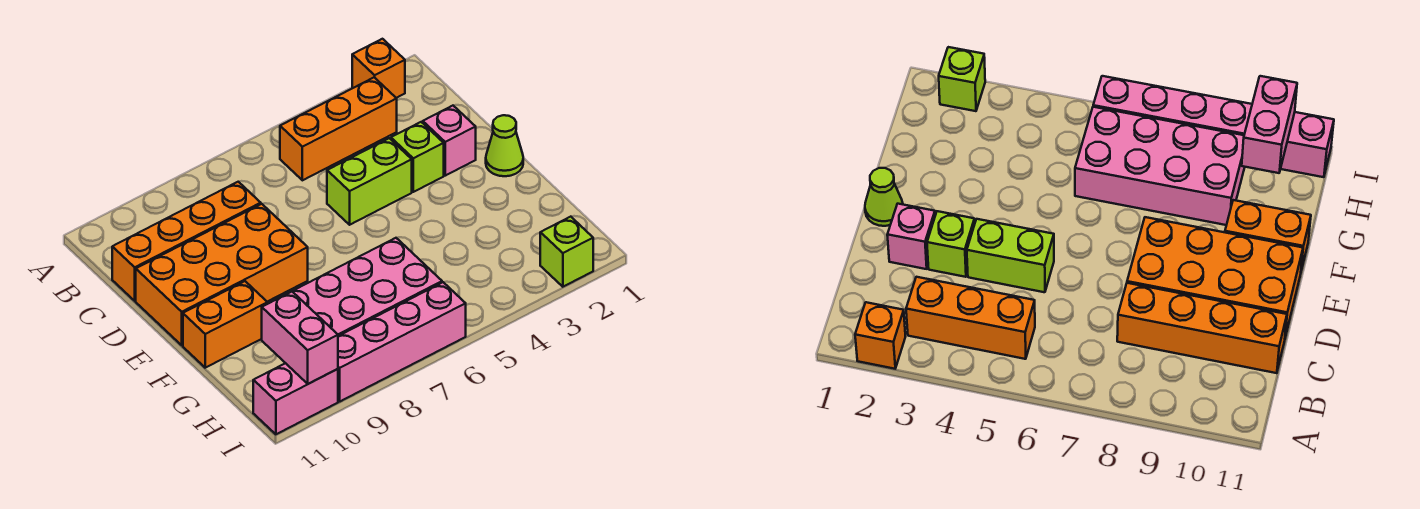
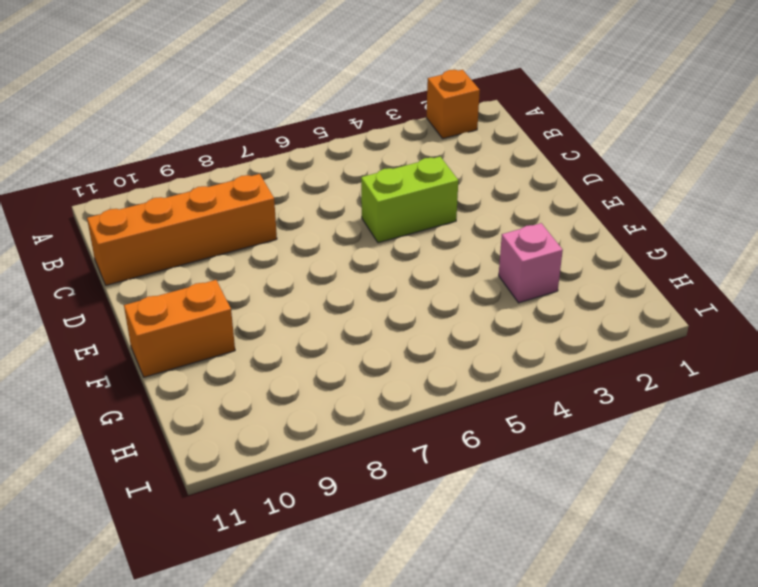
pink 1x1 brick [499,223,563,303] -> pink 1x1 brick moved to [423,106,476,176]
none -> orange 1x3 brick [280,77,397,180]
none -> lime 1x1 brick [391,122,444,192]
none -> orange 2x4 brick [136,204,308,345]

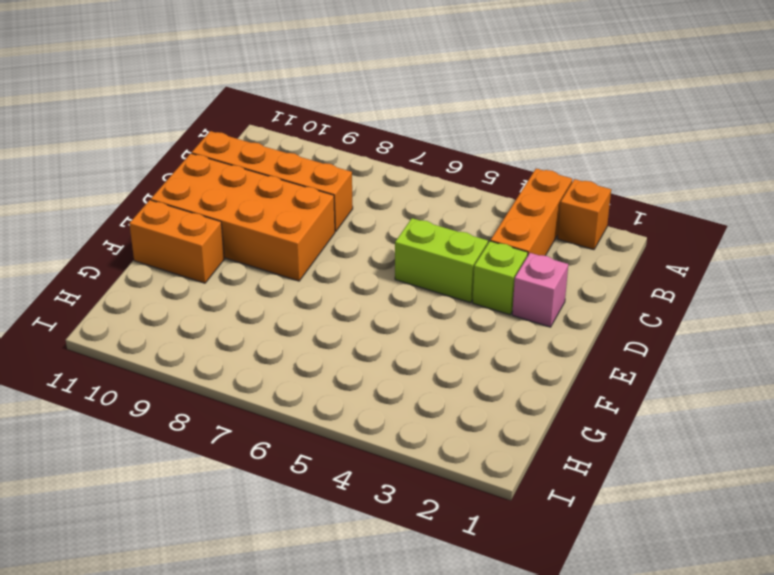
orange 1x3 brick [491,169,572,256] -> orange 1x3 brick turned to [280,77,397,180]
none -> lime 1x1 cone [486,115,523,176]
none -> pink 2x4 brick [292,238,442,336]
none -> lime 1x1 brick [540,217,593,287]

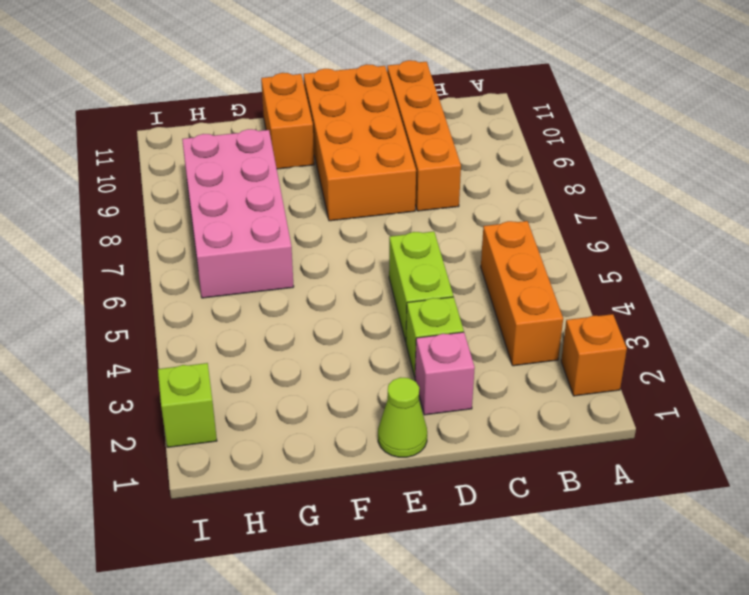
none -> pink 1x4 brick [338,282,466,401]
none -> pink 1x2 brick [253,363,338,434]
none -> pink 1x2 brick [262,292,338,384]

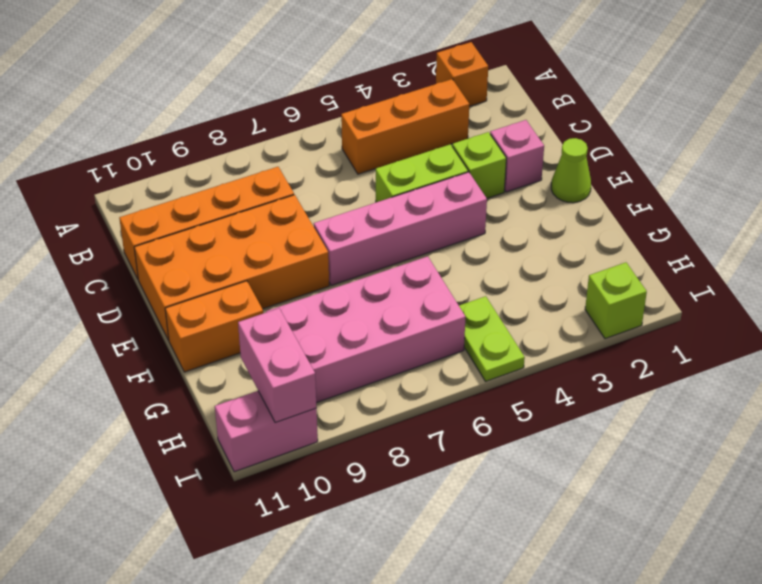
pink 1x4 brick [314,172,487,286] -> pink 1x4 brick moved to [338,282,466,401]
lime 1x2 plate [459,296,525,382] -> none

